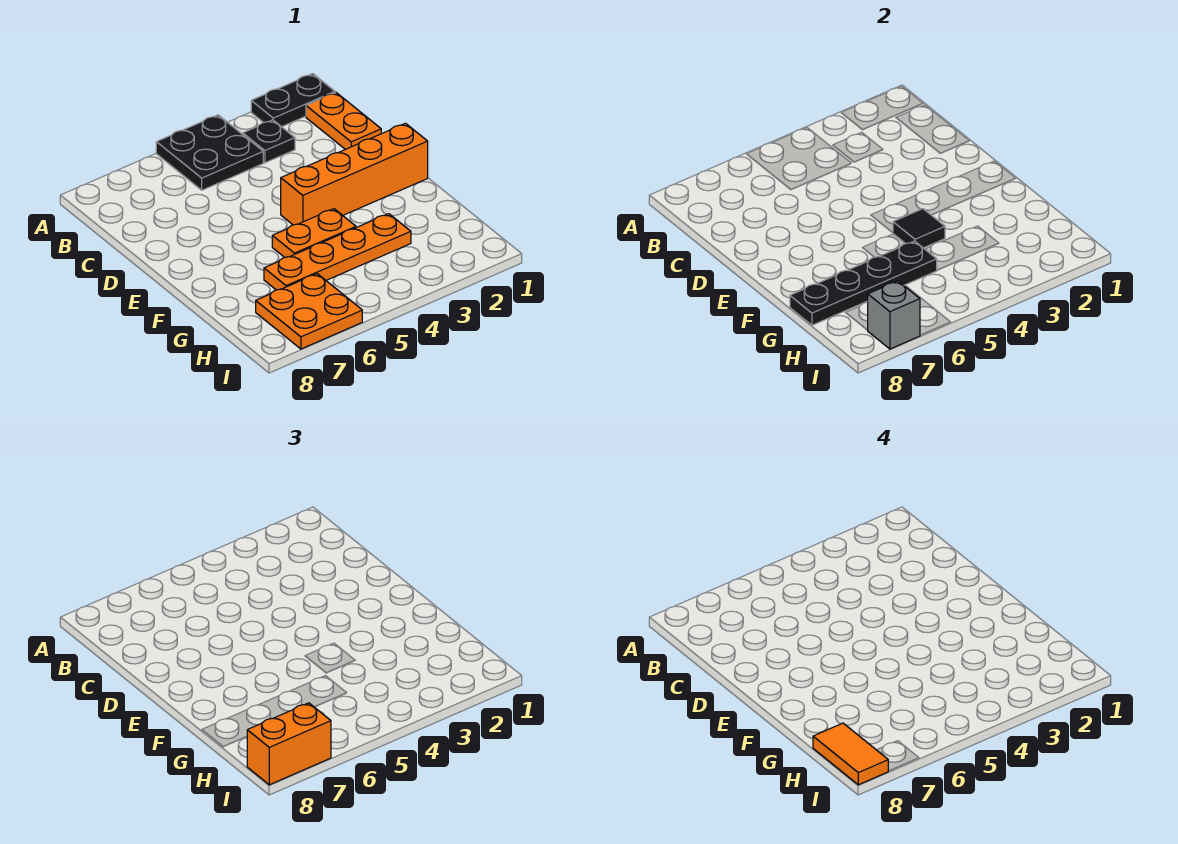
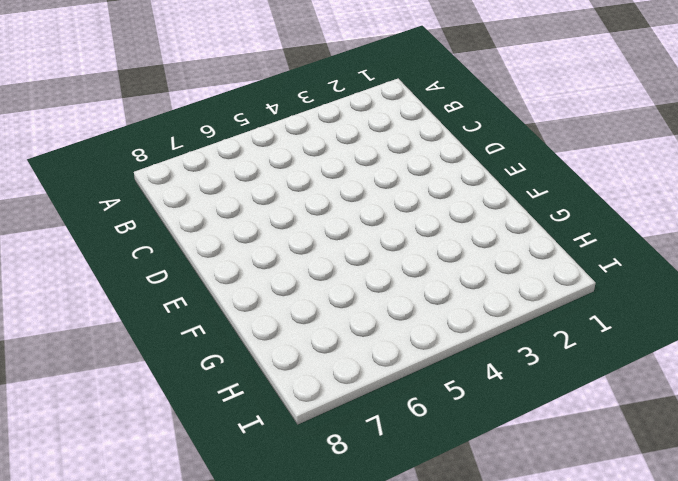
none -> black 1x2 plate [251,74,335,127]
none -> black 2x2 plate [156,115,263,190]
none -> orange 1x2 plate [306,92,381,149]

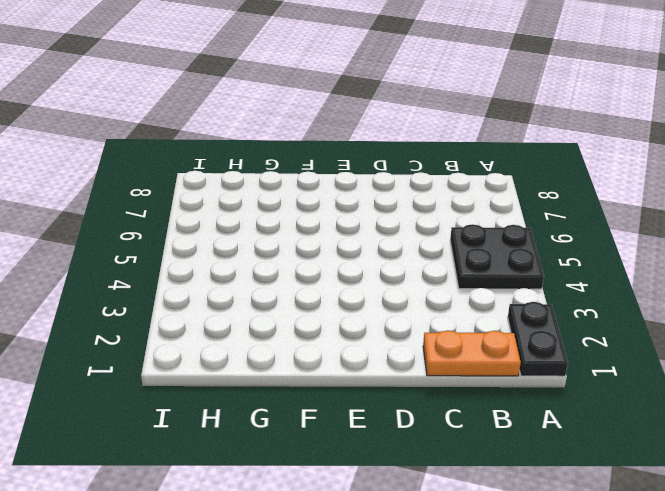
none -> black 1x1 plate [243,120,295,163]
none -> orange 1x4 brick [281,123,428,225]
none -> orange 1x2 plate [272,209,356,257]

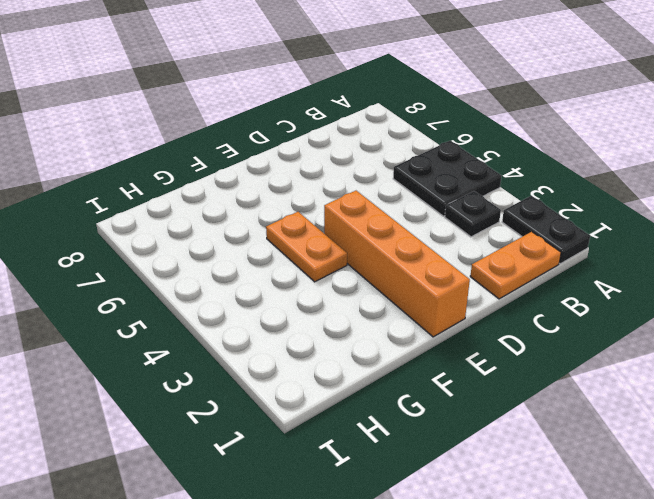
none -> orange 1x4 plate [264,214,411,290]
none -> orange 2x2 plate [256,274,362,349]
none -> black 1x1 tile [893,209,945,248]

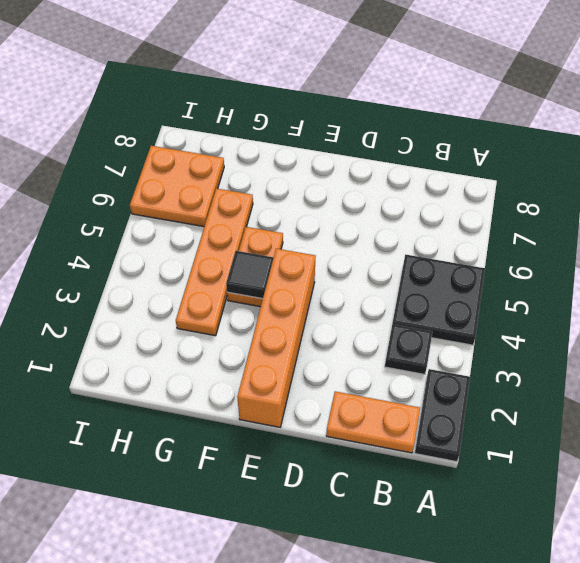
none -> black 1x4 plate [790,241,937,325]
none -> grey 1x1 brick [868,281,920,349]
none -> orange 1x2 brick [247,703,331,785]

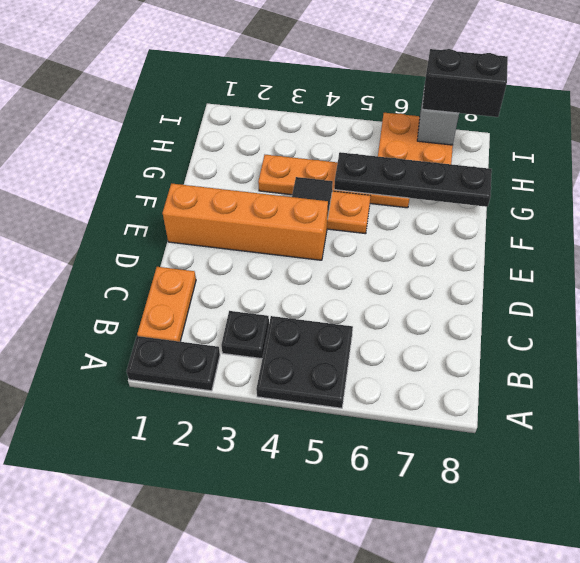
black 1x2 brick [422,49,508,117] -> orange 1x2 brick [247,703,331,785]
none -> orange 1x2 tile [813,723,888,785]

